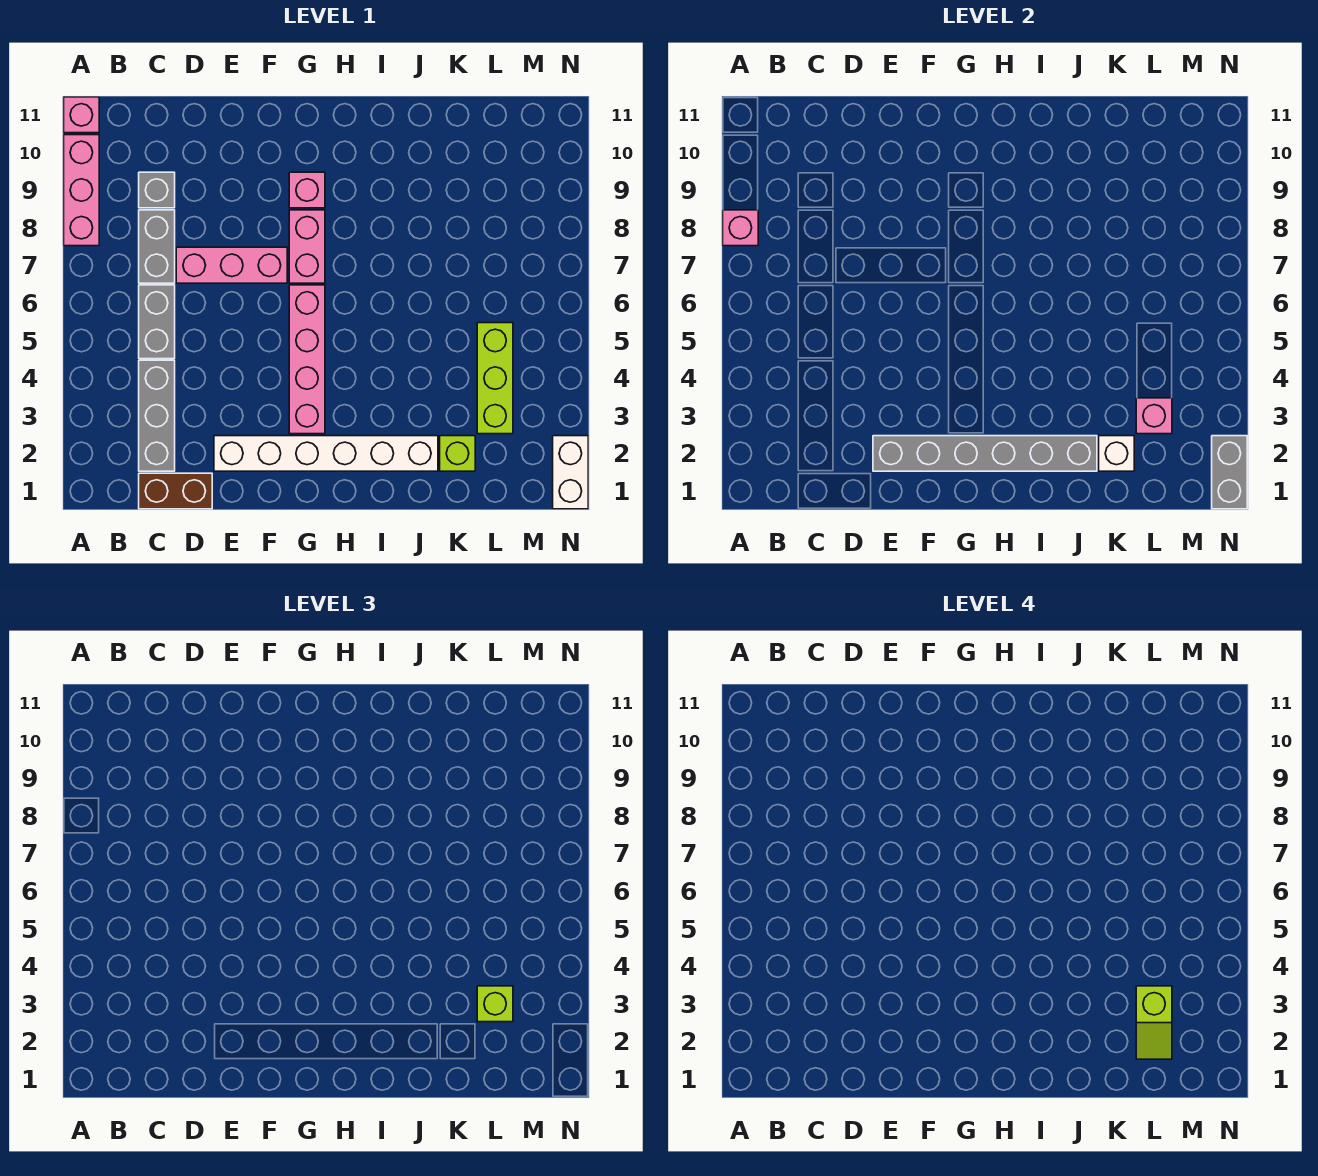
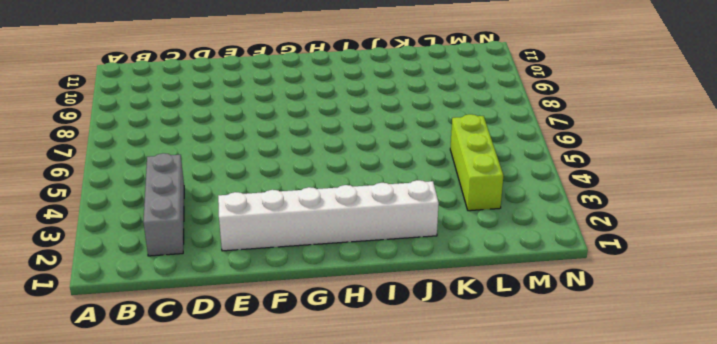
none -> pink 1x3 brick [64,135,99,246]
none -> pink 1x1 brick [64,97,99,133]
none -> brown 1x2 brick [139,473,212,509]

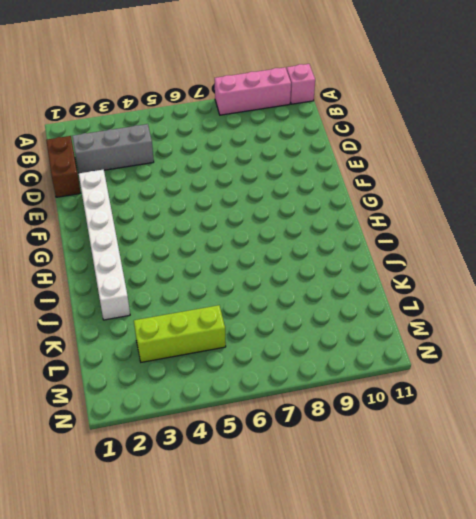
none -> grey 1x2 brick [139,285,175,359]
none -> grey 1x2 brick [139,210,175,283]
none -> grey 1x1 brick [139,172,175,208]

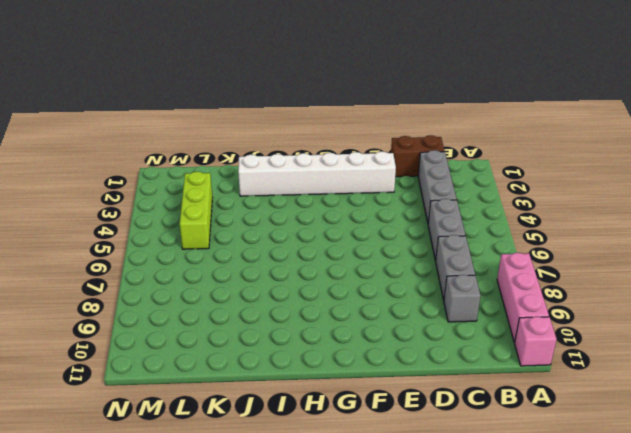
none -> pink 1x3 brick [176,247,287,283]
none -> pink 1x4 brick [289,285,325,434]
none -> pink 1x2 brick [289,210,325,283]

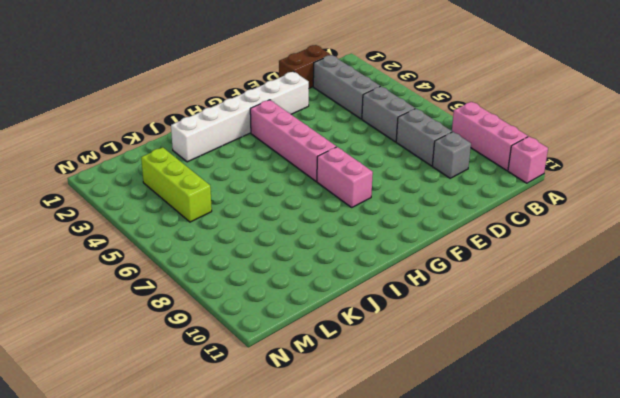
none -> pink 1x3 brick [176,247,287,283]
none -> pink 1x1 brick [289,172,325,208]
none -> lime 1x1 brick [440,436,475,471]

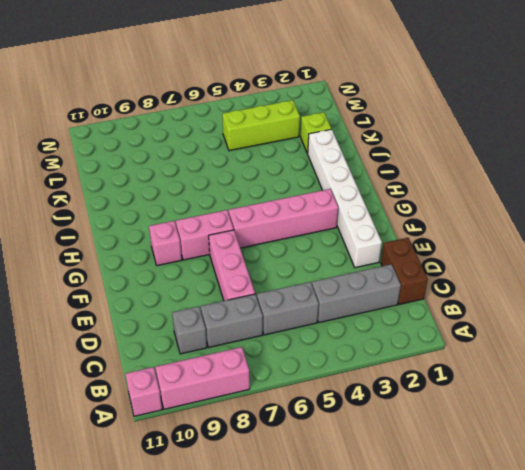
none -> white 1x2 brick [553,436,588,509]
none -> pink 1x1 brick [723,210,758,246]
none -> grey 1x6 brick [873,436,1097,471]

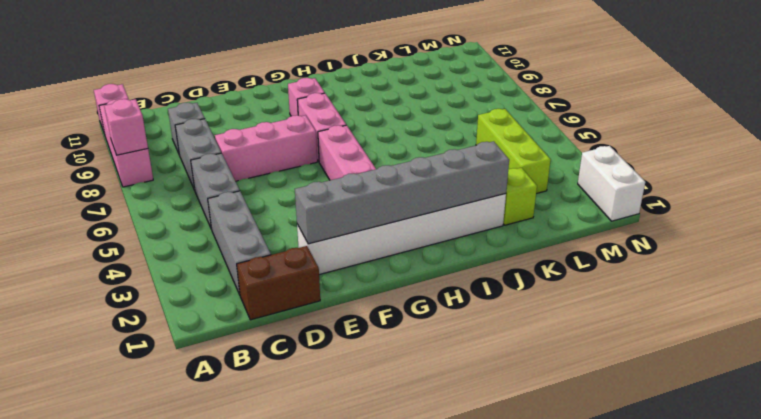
none -> white 1x1 brick [1099,436,1134,471]
none -> pink 1x1 brick [1136,398,1172,434]
none -> grey 1x2 brick [1212,436,1247,509]

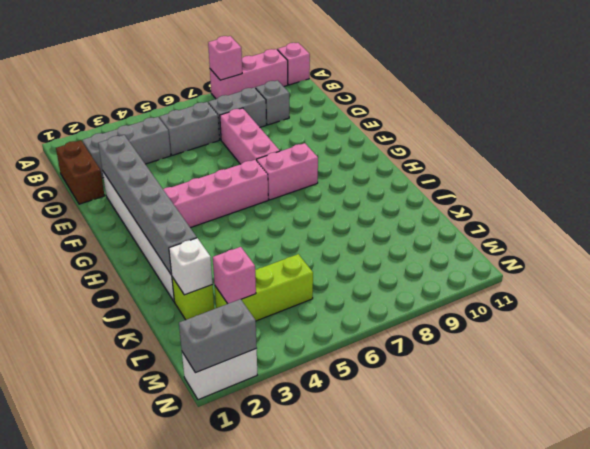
none -> pink 1x1 brick [289,172,325,208]
none -> lime 1x1 brick [477,986,513,1022]
none -> lime 1x2 slope [1136,986,1172,1059]

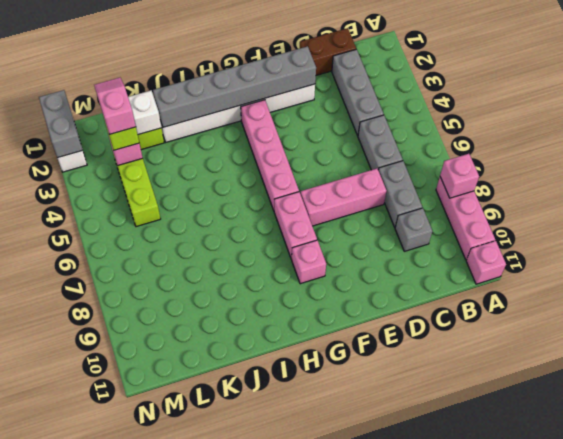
pink 1x2 slope [94,78,136,134] -> lime 1x2 slope [1136,986,1172,1059]

